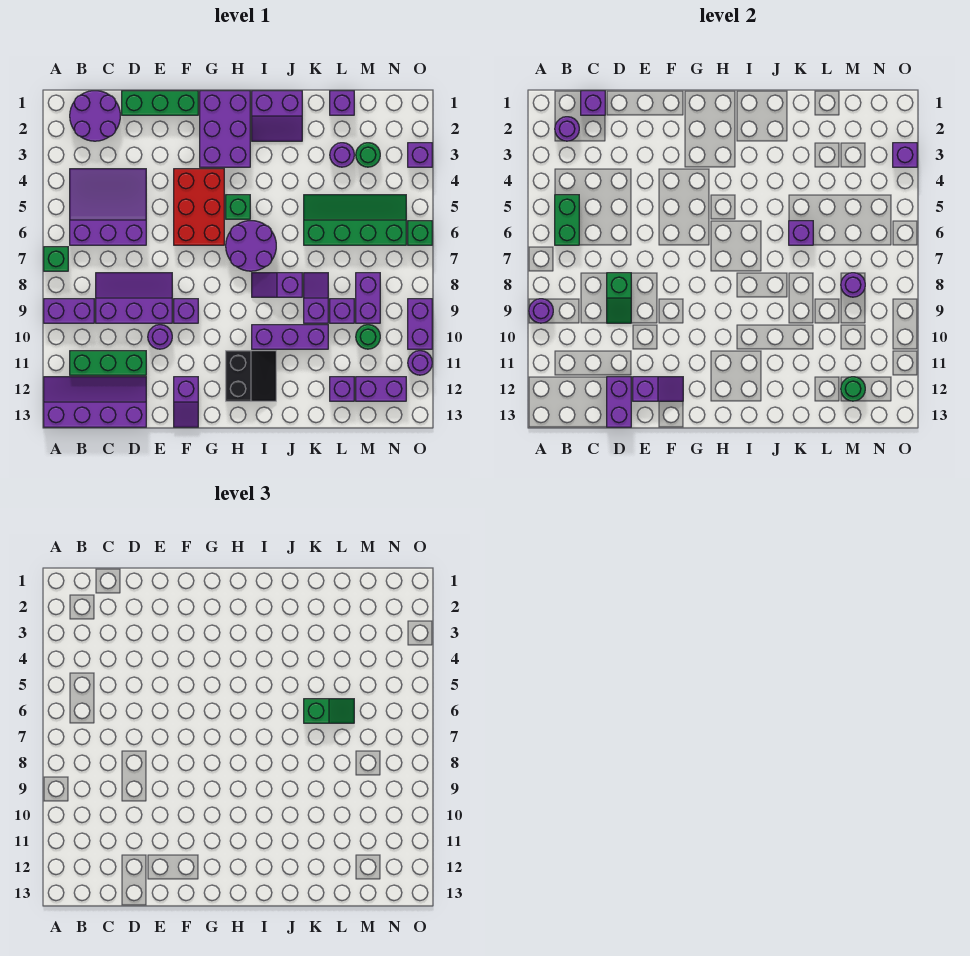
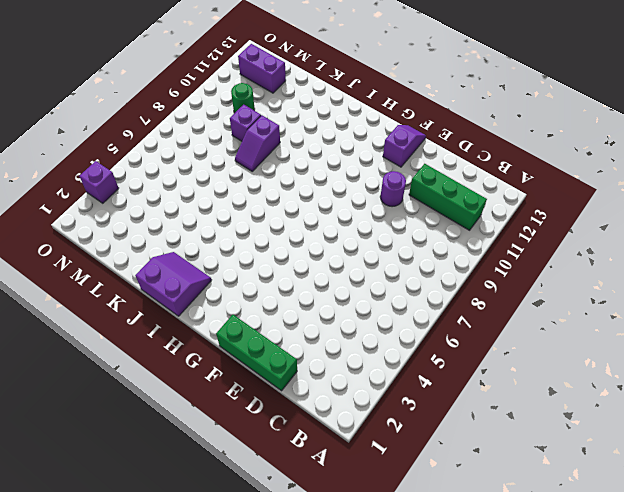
none -> green 1x1 brick [44,247,68,271]
none -> purple 1x2 brick [44,299,94,323]
none -> purple 2x4 slope [44,377,146,427]
none -> purple 2x2 round brick [70,91,120,141]

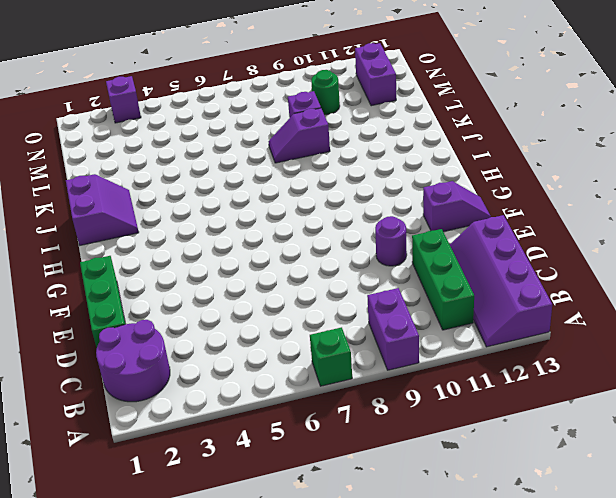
none -> purple 3x3 slope [70,169,146,245]
none -> purple 2x3 slope [96,273,172,323]
none -> red 2x3 brick [174,169,224,245]
none -> purple 1x1 brick [174,299,198,323]

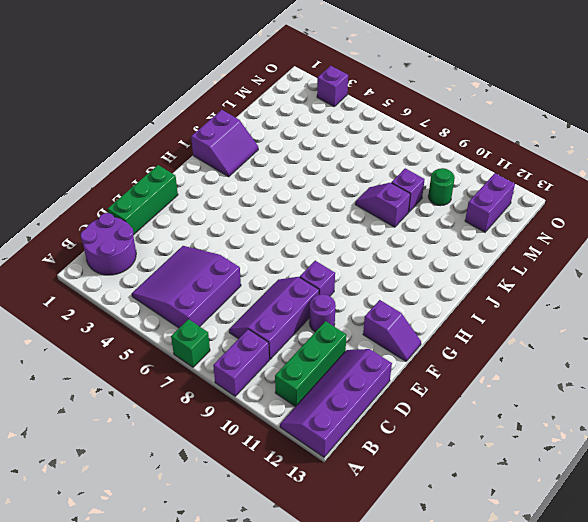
none -> red 2x3 brick [174,169,224,245]
none -> purple 2x3 brick [200,91,250,167]
none -> green 1x1 brick [226,195,250,219]
none -> purple 2x2 round brick [226,221,276,271]

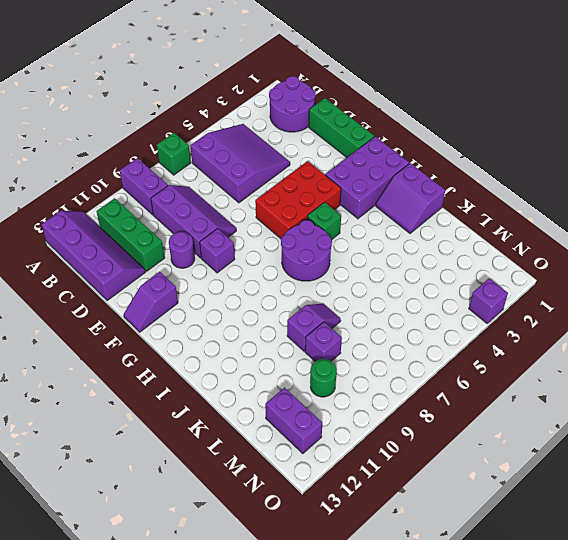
none -> black 2x2 slope [226,351,276,401]
none -> purple 1x2 slope [252,273,302,297]
none -> purple 1x3 brick [252,325,328,349]
none -> green 2x4 slope [304,195,406,245]

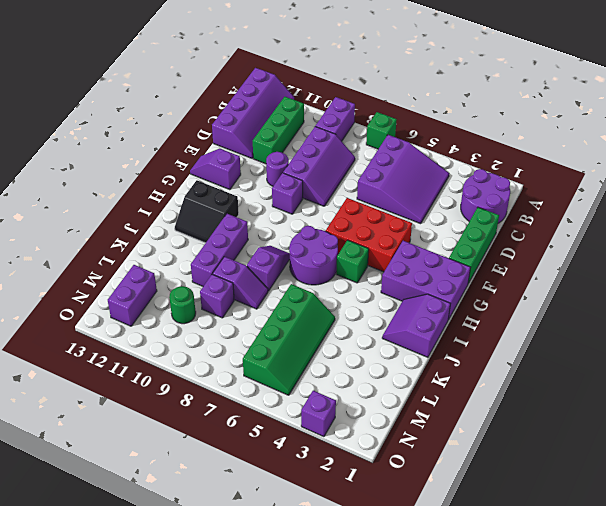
none -> purple 1x1 brick [330,91,354,115]
none -> purple 1x1 round brick [330,143,354,167]
none -> purple 1x1 brick [330,377,354,401]
none -> green 1x1 round brick [356,143,380,167]

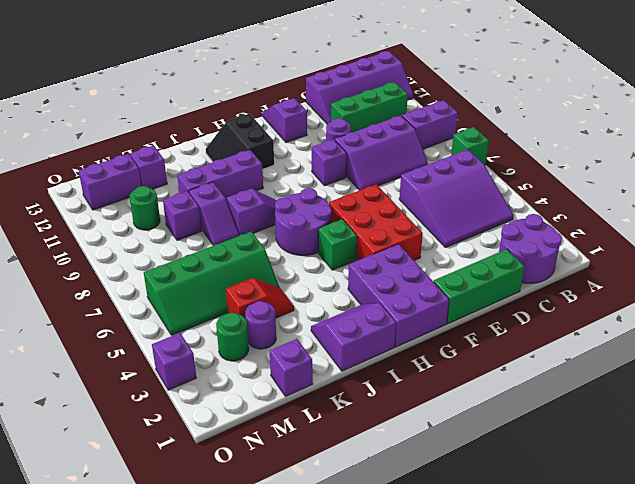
red 1x2 slope [226,278,294,318] -> none
none -> purple 1x2 brick [356,273,380,323]
none -> green 1x1 brick [408,221,432,245]
none -> purple 1x2 brick [408,299,432,349]
none -> purple 1x1 round brick [408,351,432,375]

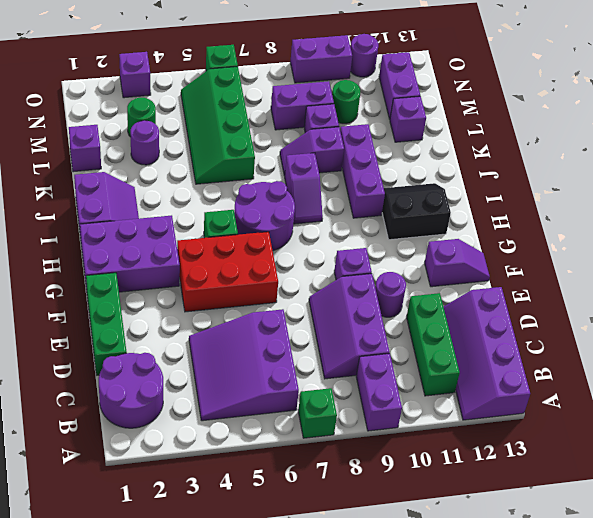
none -> purple 1x1 round brick [529,299,553,323]
none -> purple 1x1 round brick [555,117,579,141]
none -> green 1x2 brick [555,195,579,245]
none -> purple 1x1 brick [581,91,605,115]

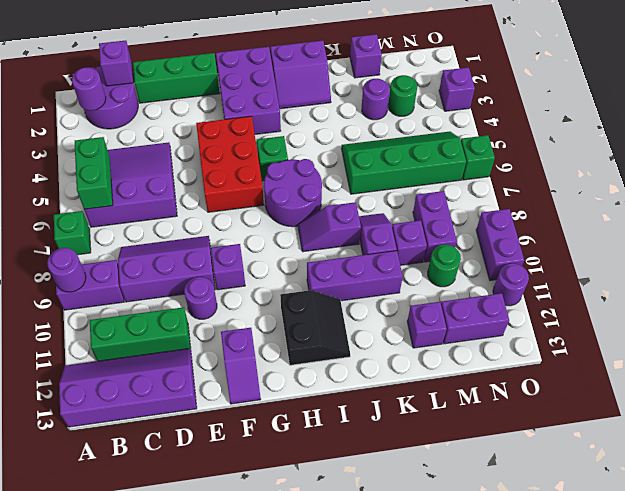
none -> green 1x2 slope [607,273,631,323]
none -> purple 1x2 brick [607,377,631,427]
none -> purple 1x2 slope [633,377,683,401]
none -> purple 1x1 brick [789,221,813,245]

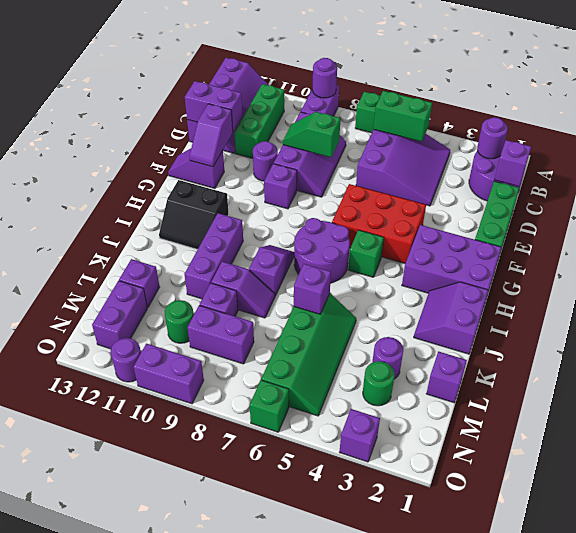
none -> purple 1x1 round brick [841,273,865,297]
none -> green 1x1 round brick [841,377,865,401]
none -> purple 1x1 brick [893,143,917,167]
none -> green 1x2 slope [304,699,354,723]

